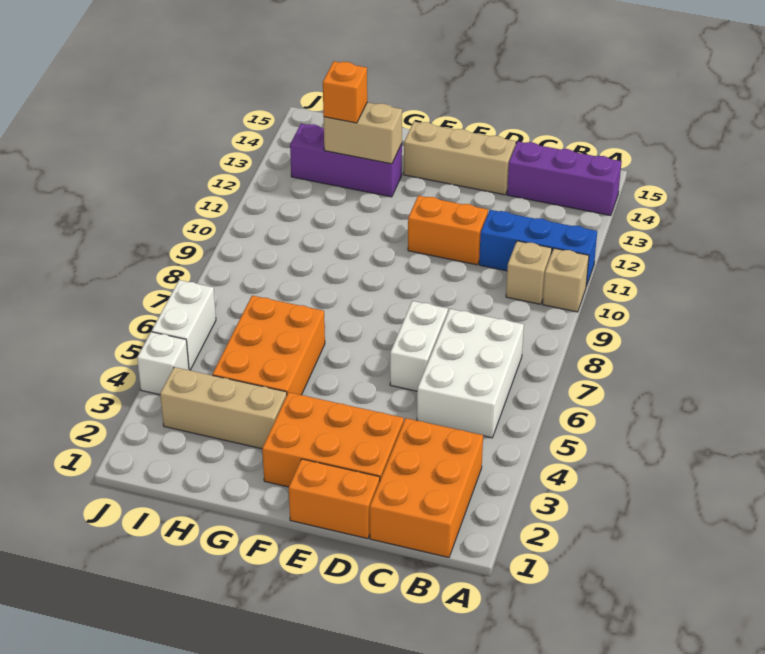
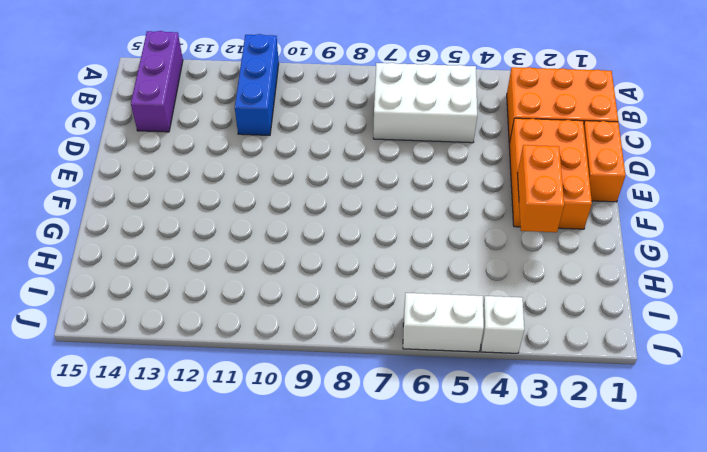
orange 1x2 brick [517,145,564,232] -> orange 1x2 brick moved to [408,196,488,265]
none -> tan 1x1 brick [543,248,589,312]
none -> tan 1x1 brick [506,241,552,304]
none -> white 1x2 brick [390,301,448,391]

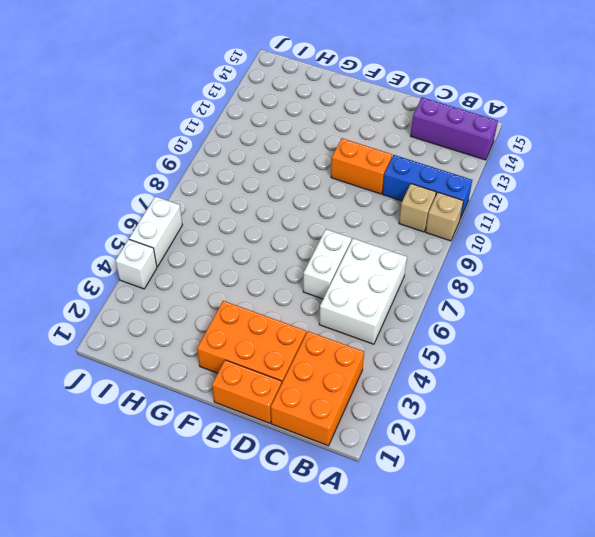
none -> tan 1x3 brick [404,122,516,195]
none -> tan 1x3 brick [160,367,287,449]
none -> orange 2x3 brick [212,296,325,395]

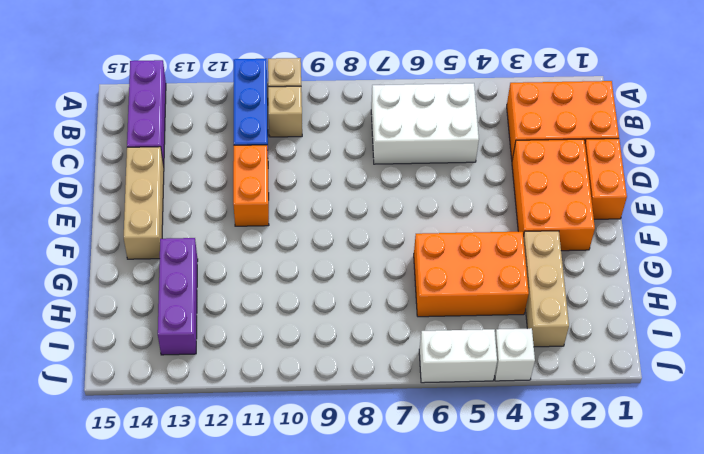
none -> white 1x2 brick [390,301,448,391]
none -> tan 1x2 brick [324,102,402,164]
none -> orange 1x1 brick [323,61,367,123]

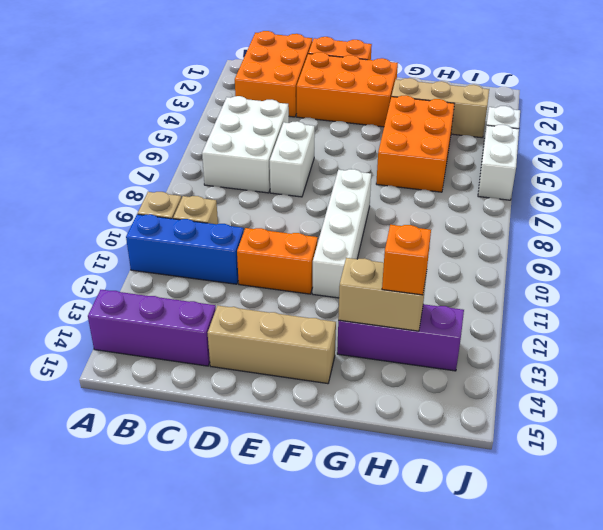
white 1x4 brick [312,169,371,298] -> none

